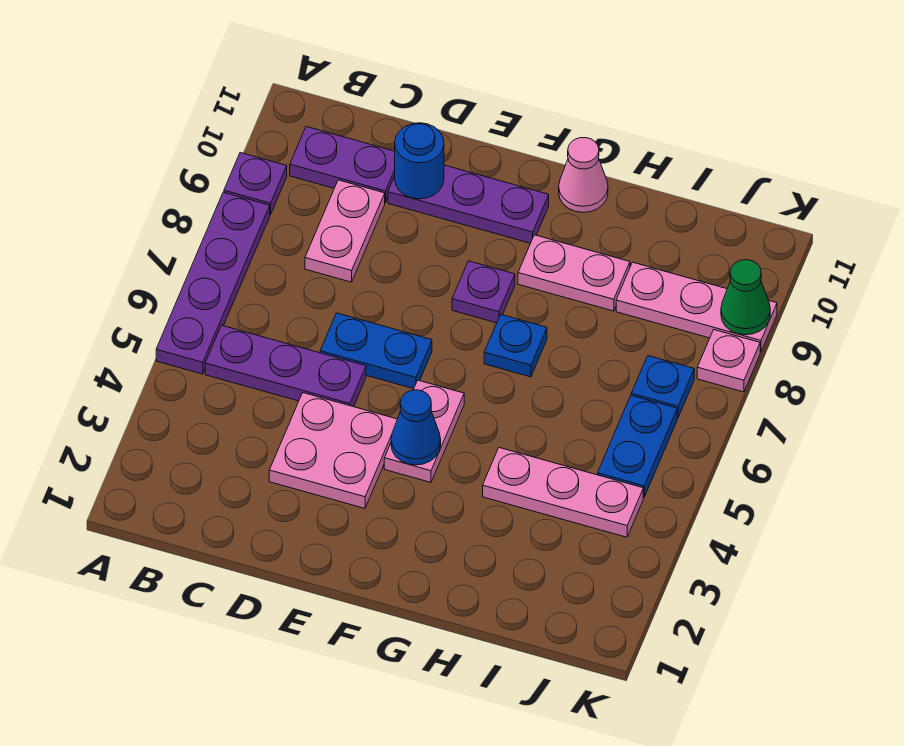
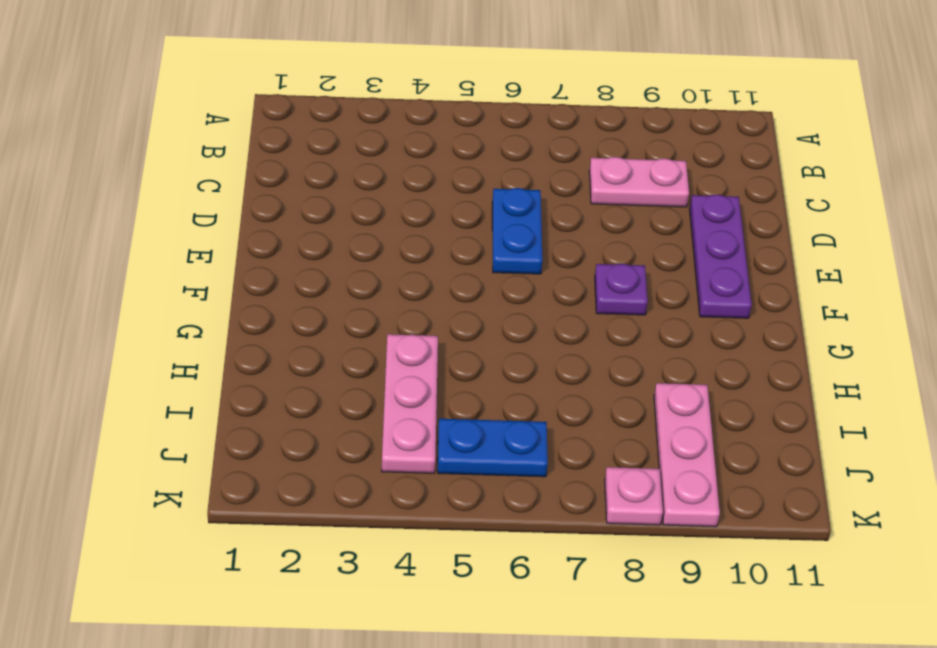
none -> purple 1x4 plate [156,192,270,374]
none -> purple 1x1 plate [224,153,287,215]
none -> purple 1x3 plate [205,325,366,407]

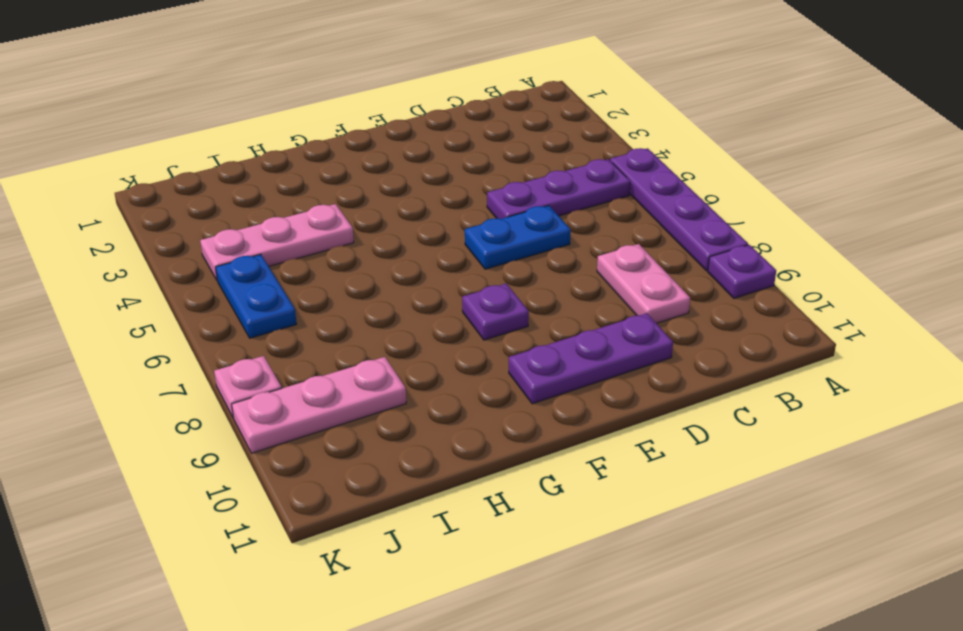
none -> purple 1x2 plate [290,127,395,203]
none -> pink 2x2 plate [269,393,397,508]
none -> pink 1x2 plate [384,380,464,482]

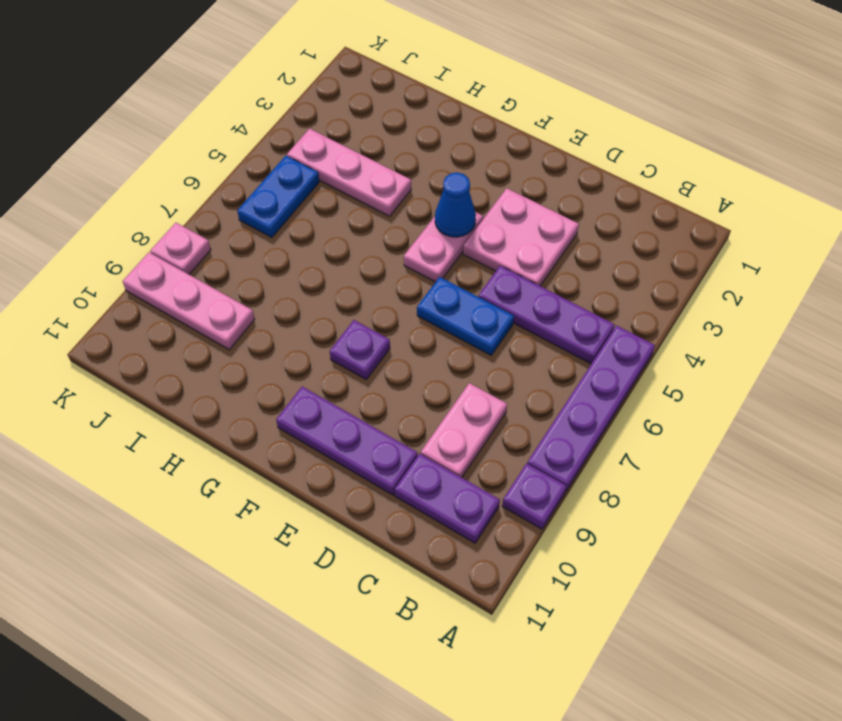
none -> blue 1x1 plate [484,314,547,377]
none -> pink 1x2 plate [518,235,630,311]
none -> pink 1x1 cone [559,138,608,212]

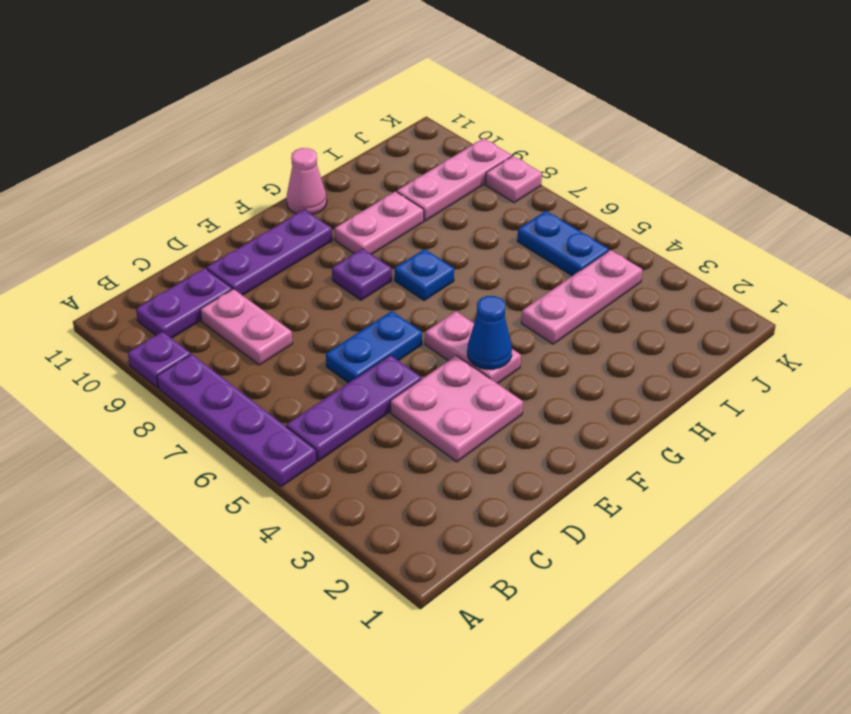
none -> blue 1x1 plate [631,356,694,418]
none -> blue 1x1 round brick [395,123,444,199]
none -> green 1x1 cone [721,260,770,335]

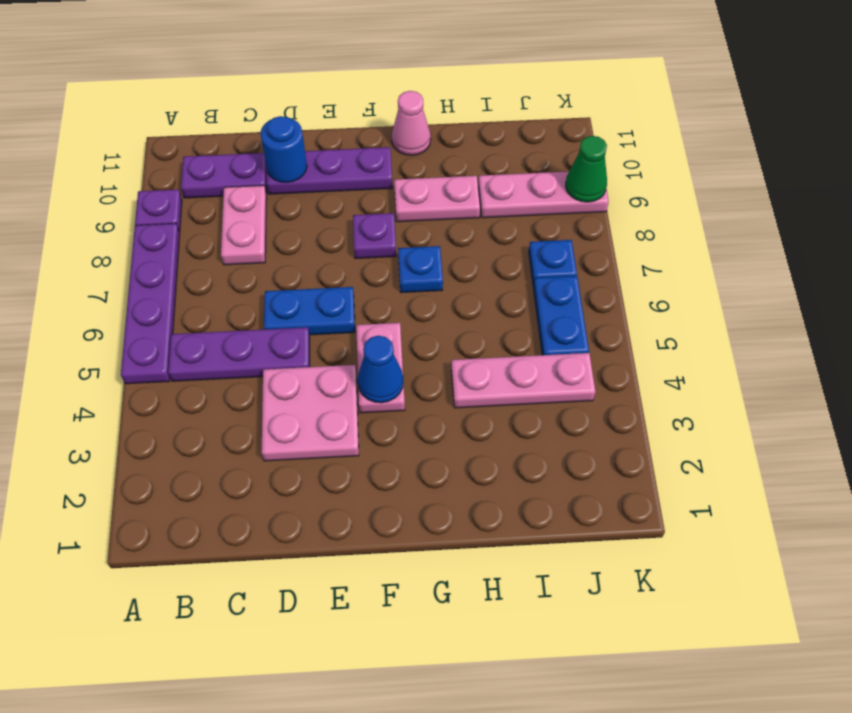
none -> pink 1x1 plate [697,330,760,392]

